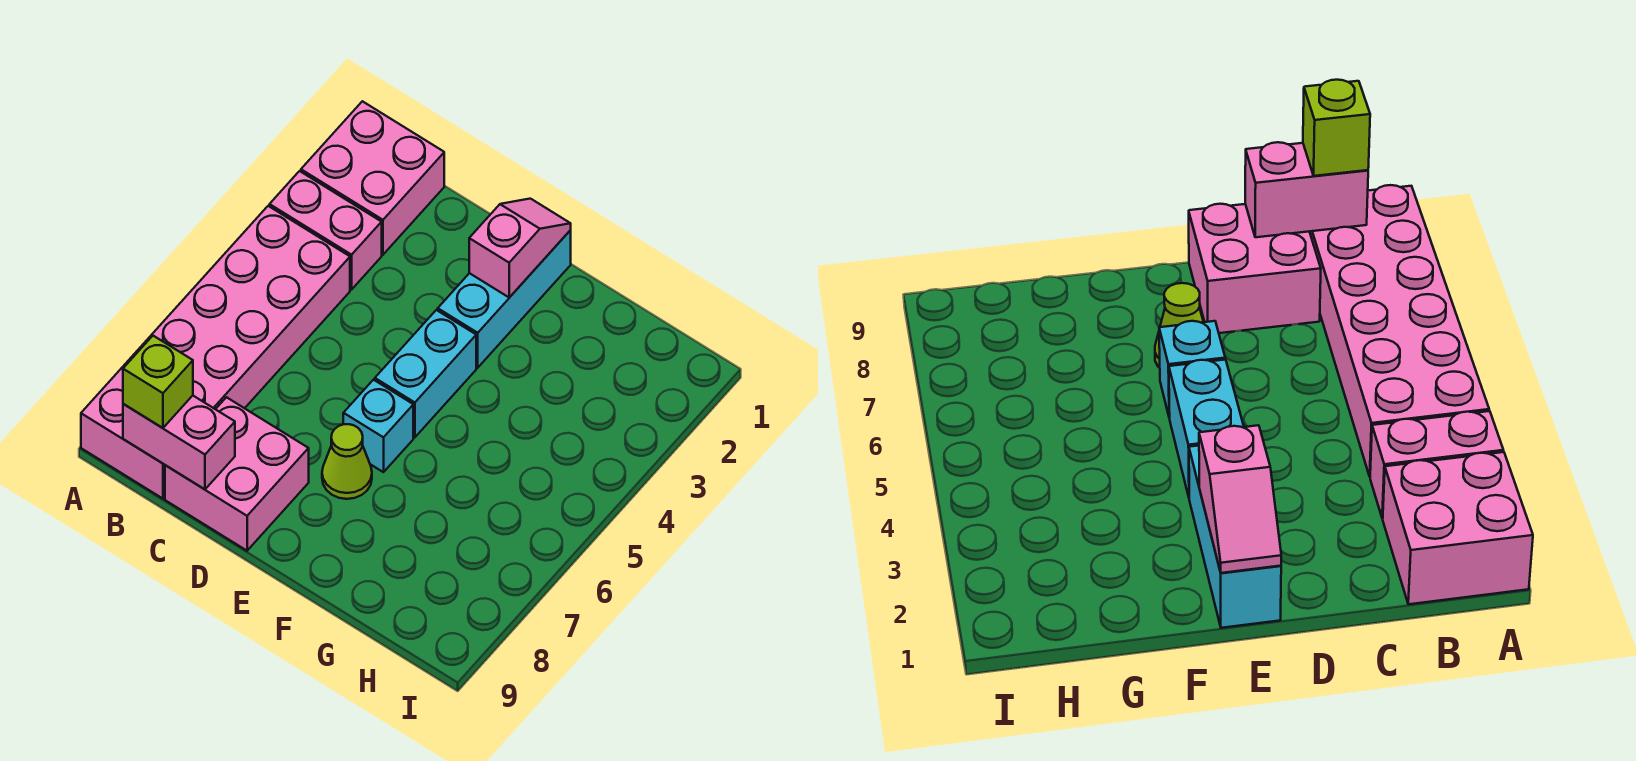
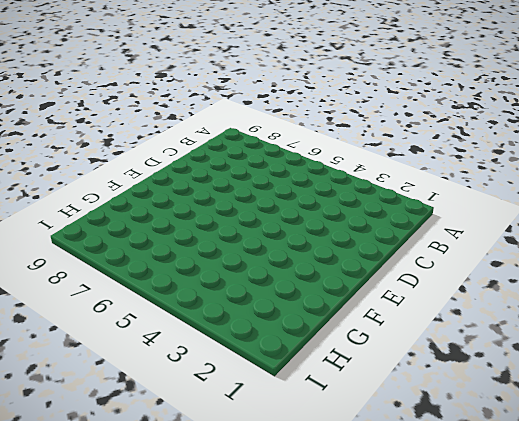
none -> pink 2x2 brick [301,101,444,255]
none -> pink 1x2 brick [270,171,382,290]

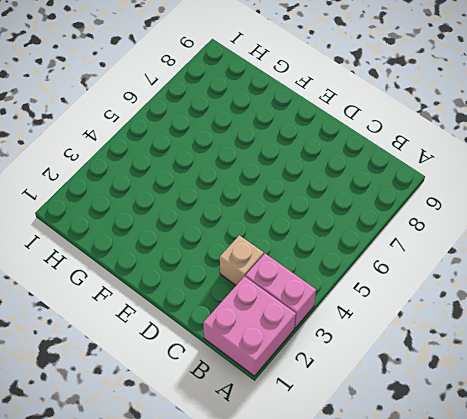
tan 1x1 brick [220,235,264,285] -> none
none -> pink 2x6 brick [81,206,350,499]
none -> pink 2x2 brick [165,397,309,551]

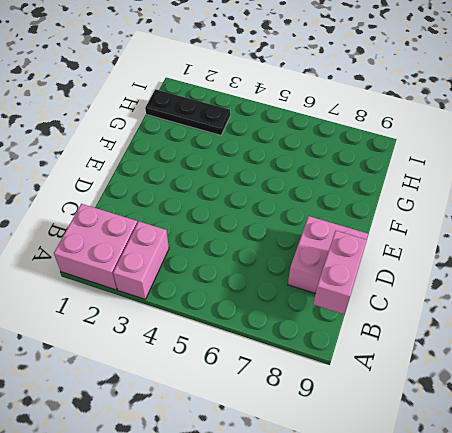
black 1x3 plate [145,89,230,135] -> none
none -> pink 2x6 brick [81,206,350,499]
none -> cyan 1x3 brick [438,230,571,368]

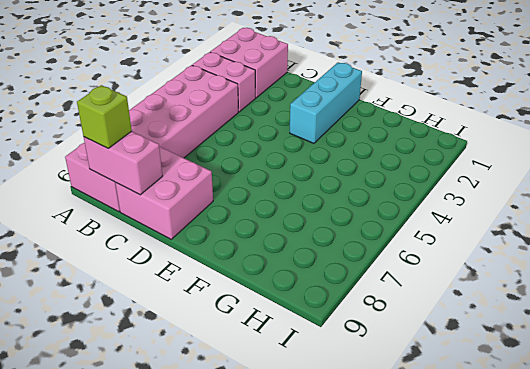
none -> cyan 1x2 brick [375,310,476,437]
none -> cyan 1x1 brick [343,380,413,472]

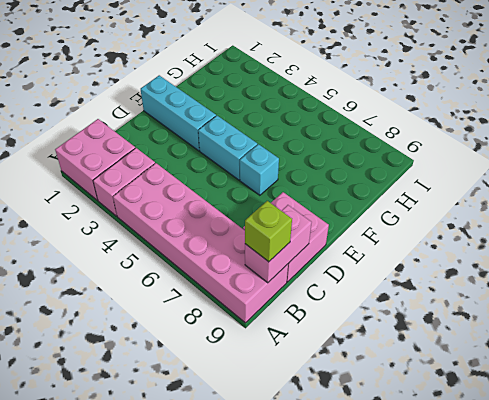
none -> lime 1x1 cone [322,424,372,499]
none -> pink 1x2 slope [469,199,571,297]

